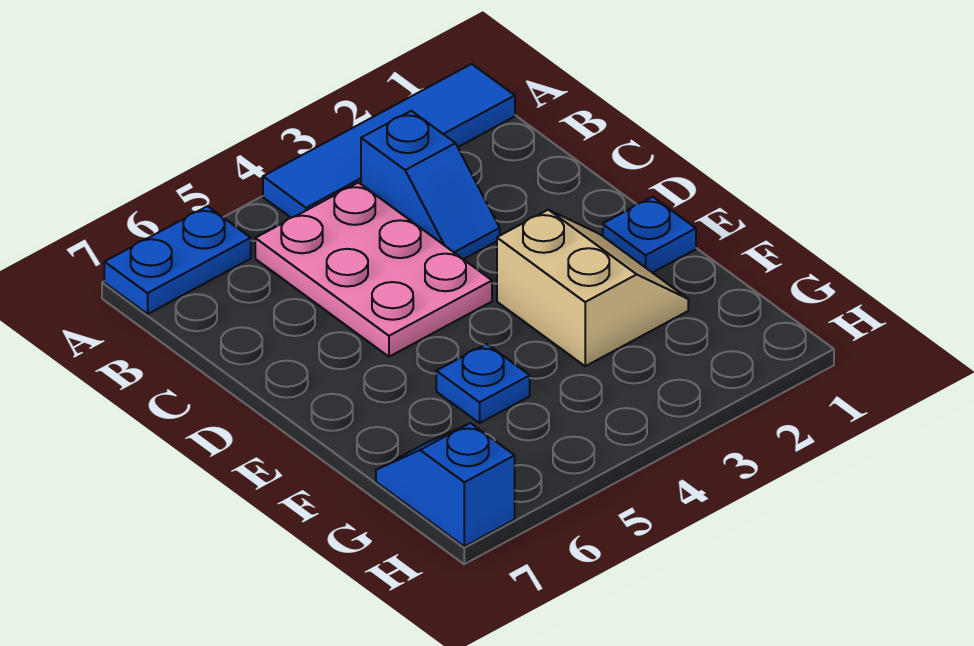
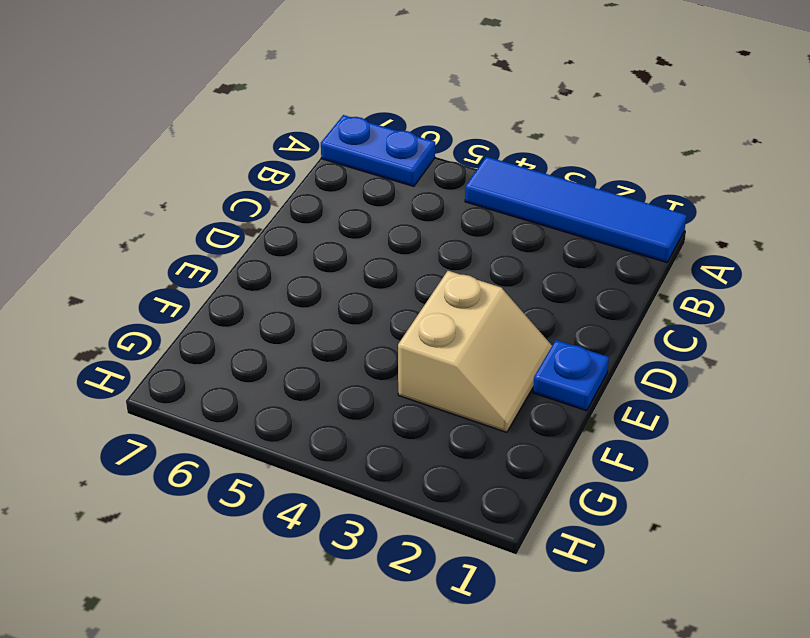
none -> blue 1x2 slope [361,111,500,259]
none -> pink 2x3 plate [255,183,492,357]

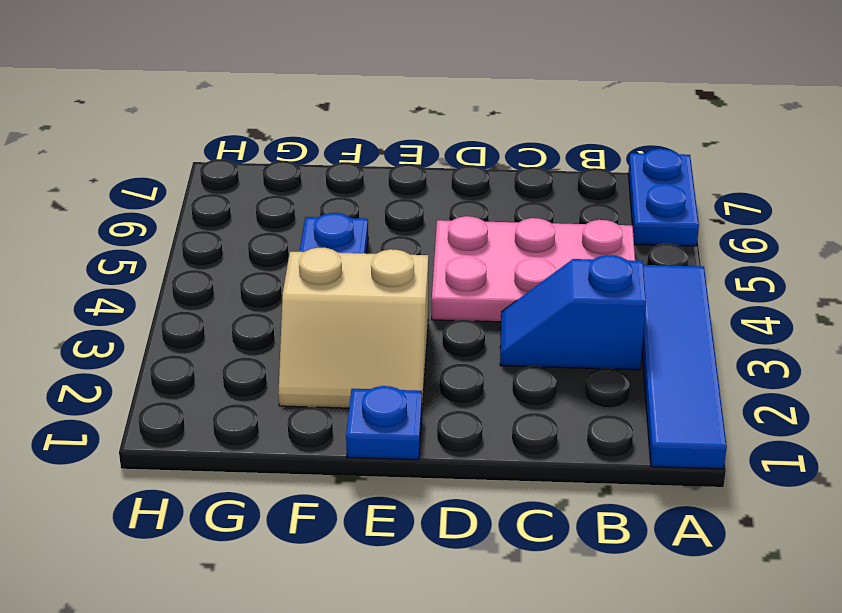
none -> blue 1x2 slope [376,423,515,546]

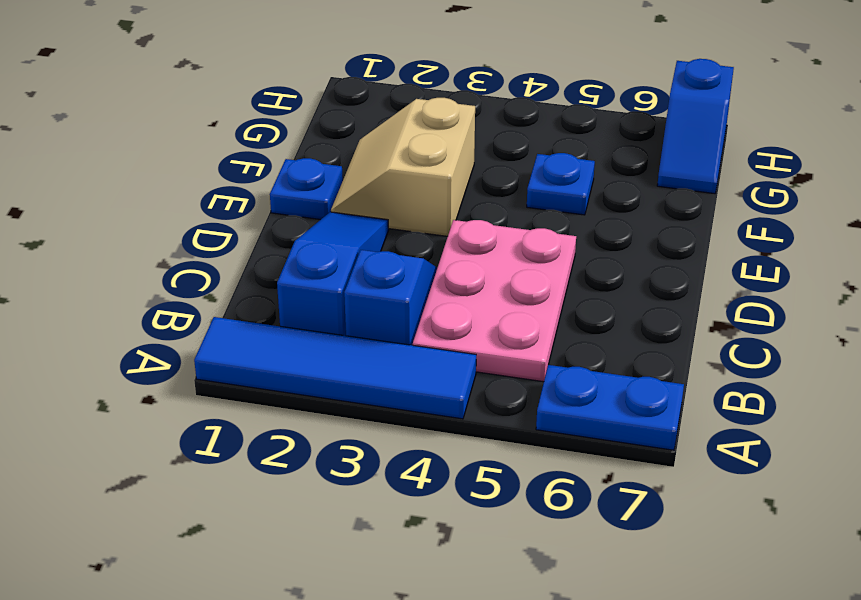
blue 1x3 slope [277,212,389,336] -> none

